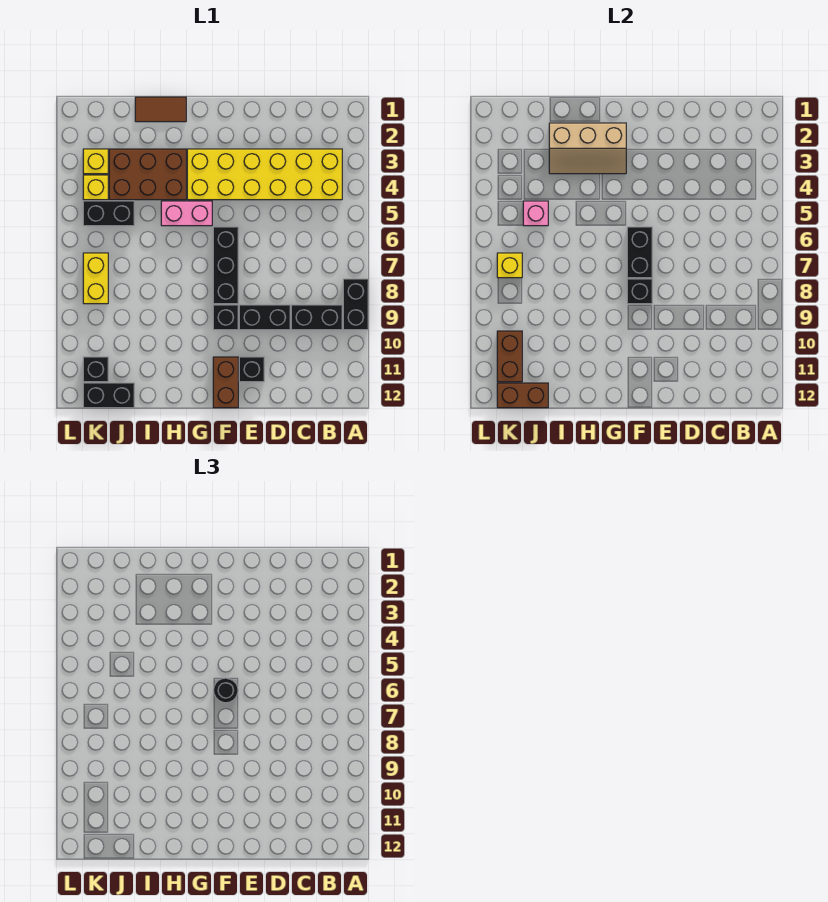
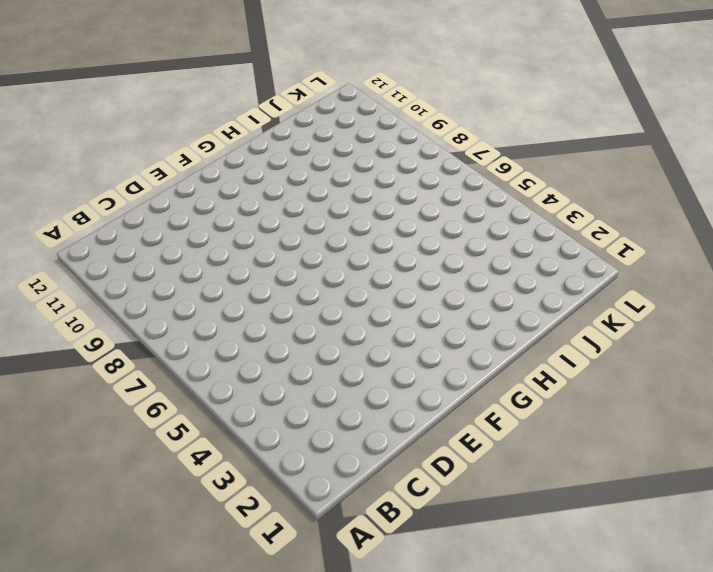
none -> black 1x2 brick [343,279,368,330]
none -> yellow 2x6 brick [187,149,342,200]
none -> black 1x2 brick [291,305,342,330]

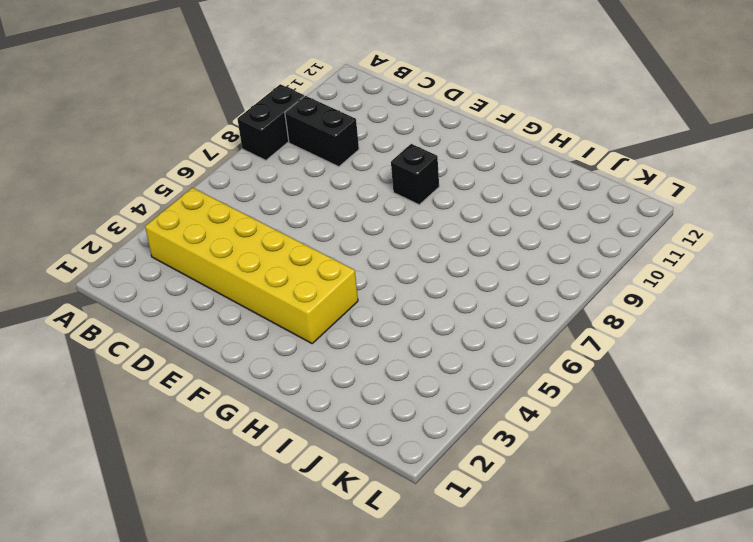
none -> black 1x2 brick [239,305,290,330]
none -> black 1x1 brick [239,357,264,382]
none -> black 1x3 brick [213,227,238,304]

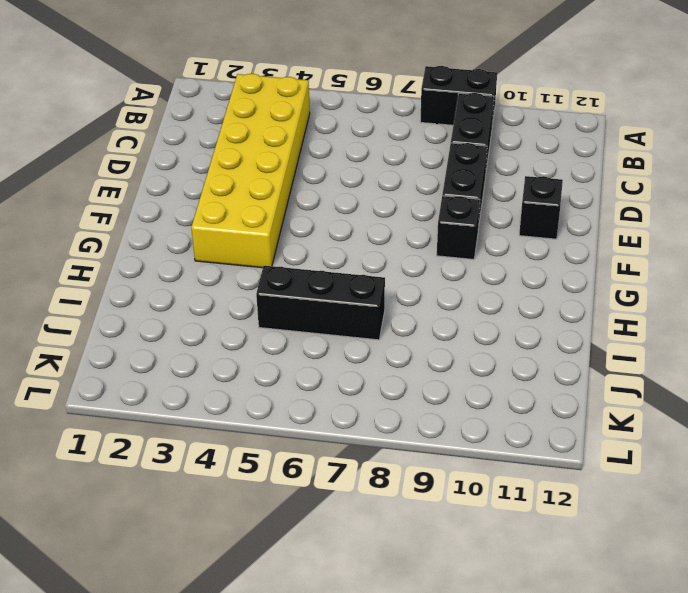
black 1x3 brick [256,266,385,340] -> black 1x3 brick moved to [213,227,238,304]
none -> brown 1x2 brick [213,357,238,408]
none -> pink 1x2 brick [161,201,212,226]
none -> brown 1x2 tile [135,97,186,122]

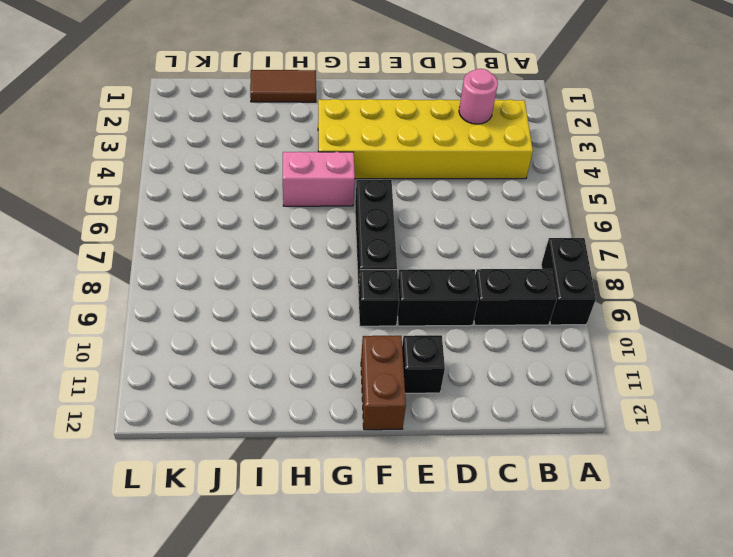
pink 1x1 round brick [459,69,498,124] -> none
none -> brown 2x3 brick [109,149,186,200]
none -> black 1x2 brick [83,201,134,226]
none -> black 1x2 brick [83,383,134,408]

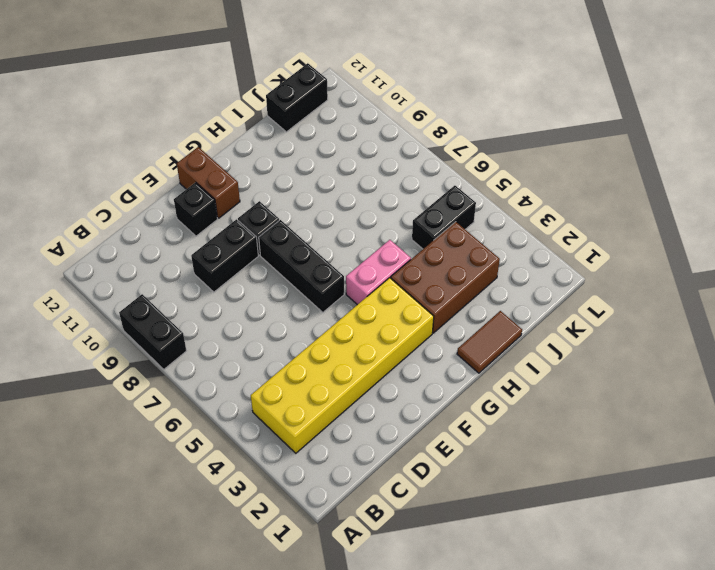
none -> black 1x2 brick [291,305,342,330]
none -> yellow 1x1 brick [83,149,108,174]
none -> yellow 1x1 brick [83,175,108,200]

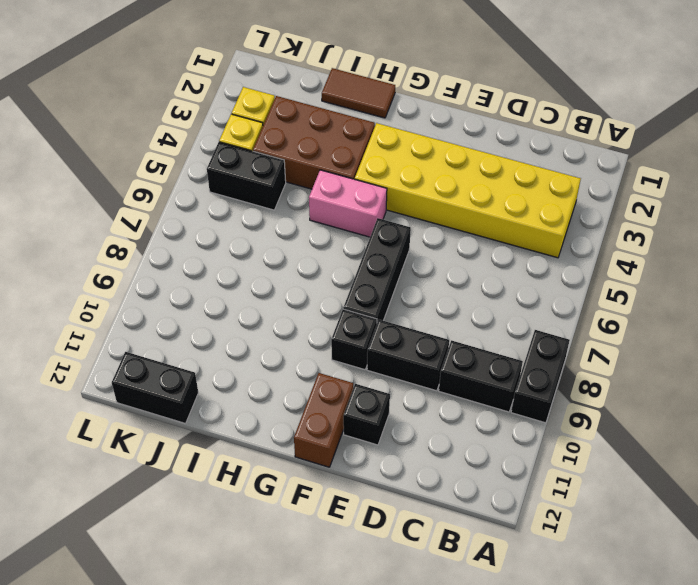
none -> yellow 1x2 brick [83,253,108,304]
none -> black 1x1 brick [83,357,108,382]
none -> black 1x2 brick [627,227,652,278]

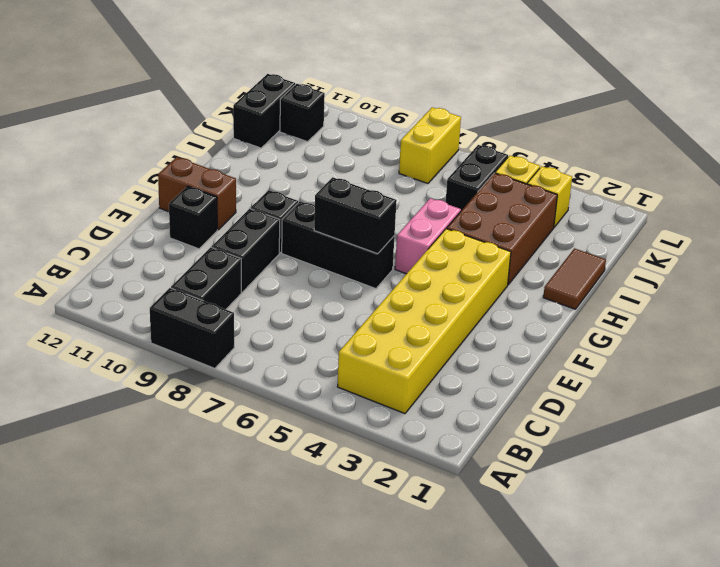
yellow 1x2 brick [399,107,461,183] -> yellow 1x2 brick turned to [83,253,108,304]
none -> black 1x1 brick [627,279,652,304]
none -> tan 2x3 slope [549,123,626,174]
none -> pink 1x1 brick [523,201,548,226]

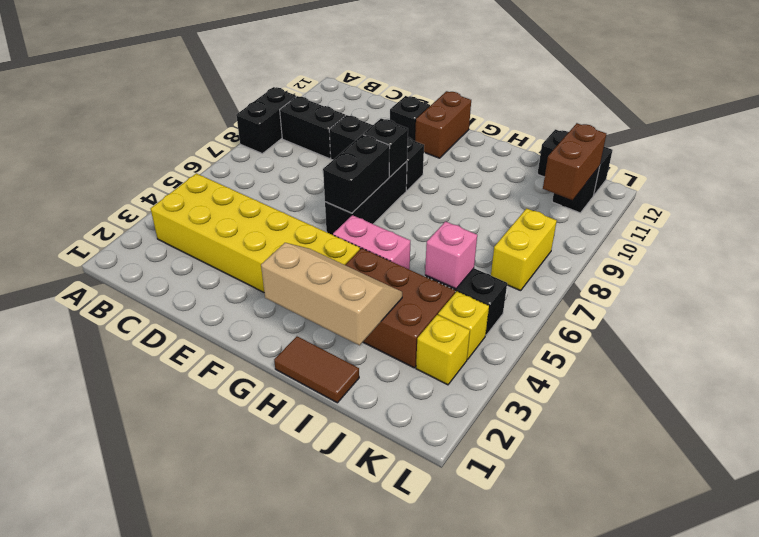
none -> brown 1x2 brick [497,383,548,408]
none -> yellow 1x1 brick [497,253,522,278]
none -> black 1x1 round brick [213,678,238,703]

